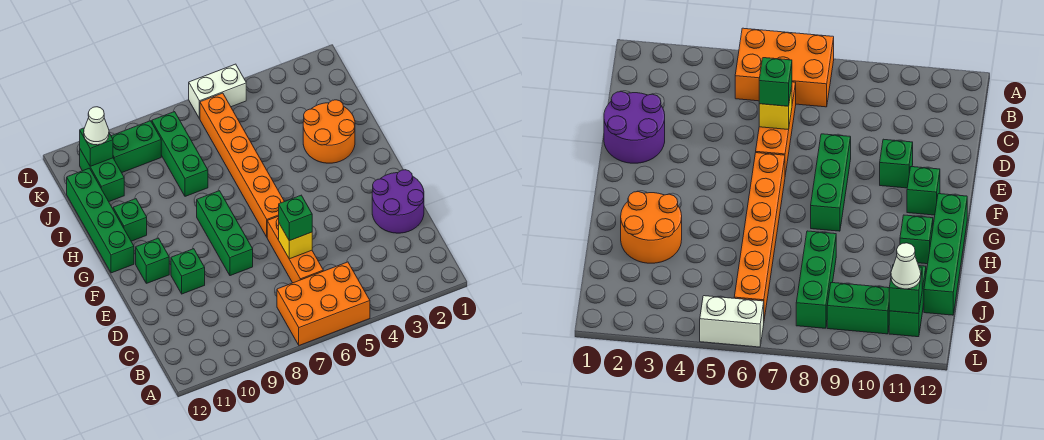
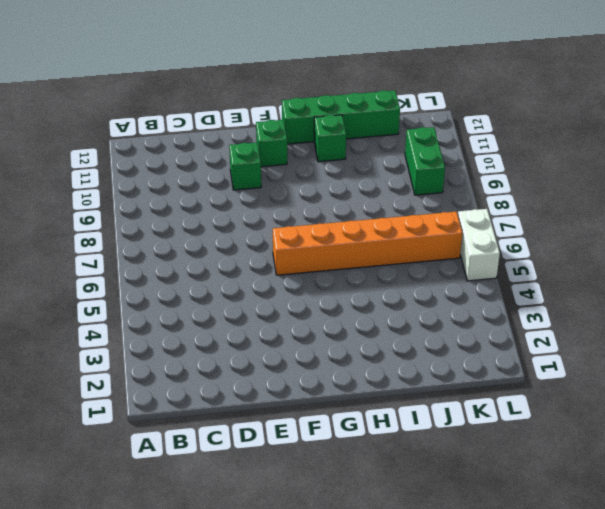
none -> orange 2x3 brick [277,262,370,345]
none -> orange 1x3 brick [267,216,323,283]
none -> purple 2x2 round brick [372,170,424,233]

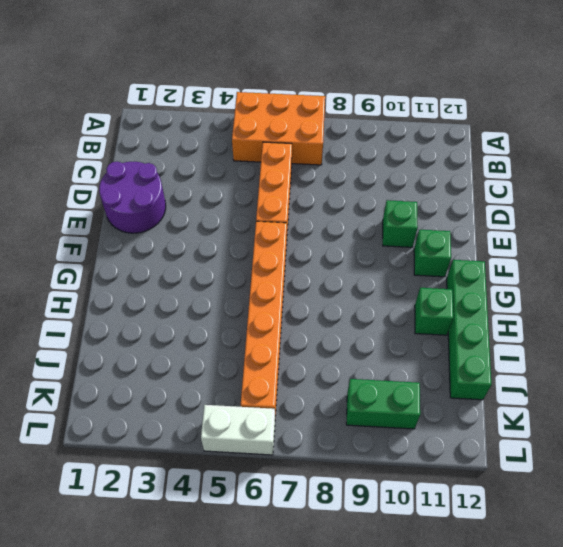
none -> green 1x3 brick [197,191,253,276]
none -> orange 2x2 round brick [303,100,355,163]
none -> green 1x3 brick [152,112,208,196]

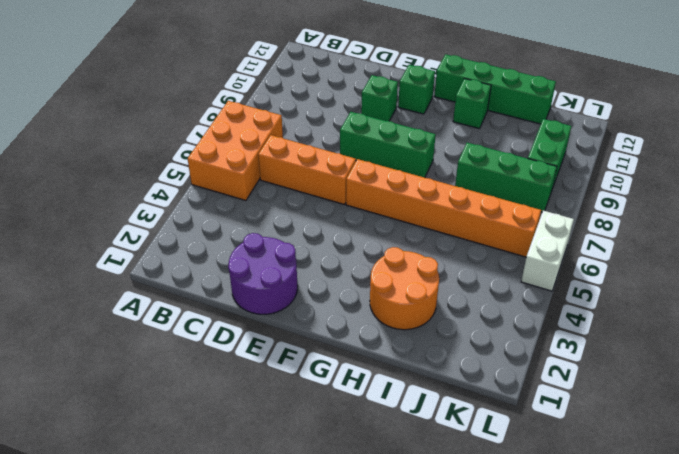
none -> green 1x2 brick [80,150,124,201]
none -> yellow 1x1 brick [279,224,312,259]
none -> green 1x1 brick [80,128,113,166]

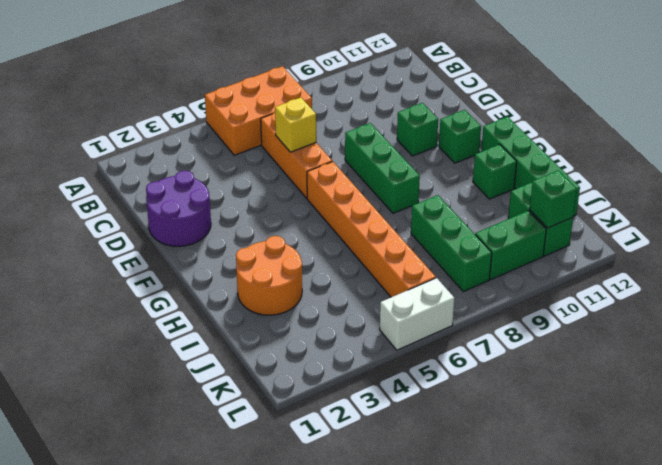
none -> green 1x1 brick [279,195,312,241]
none -> white 1x1 cone [84,107,109,145]

